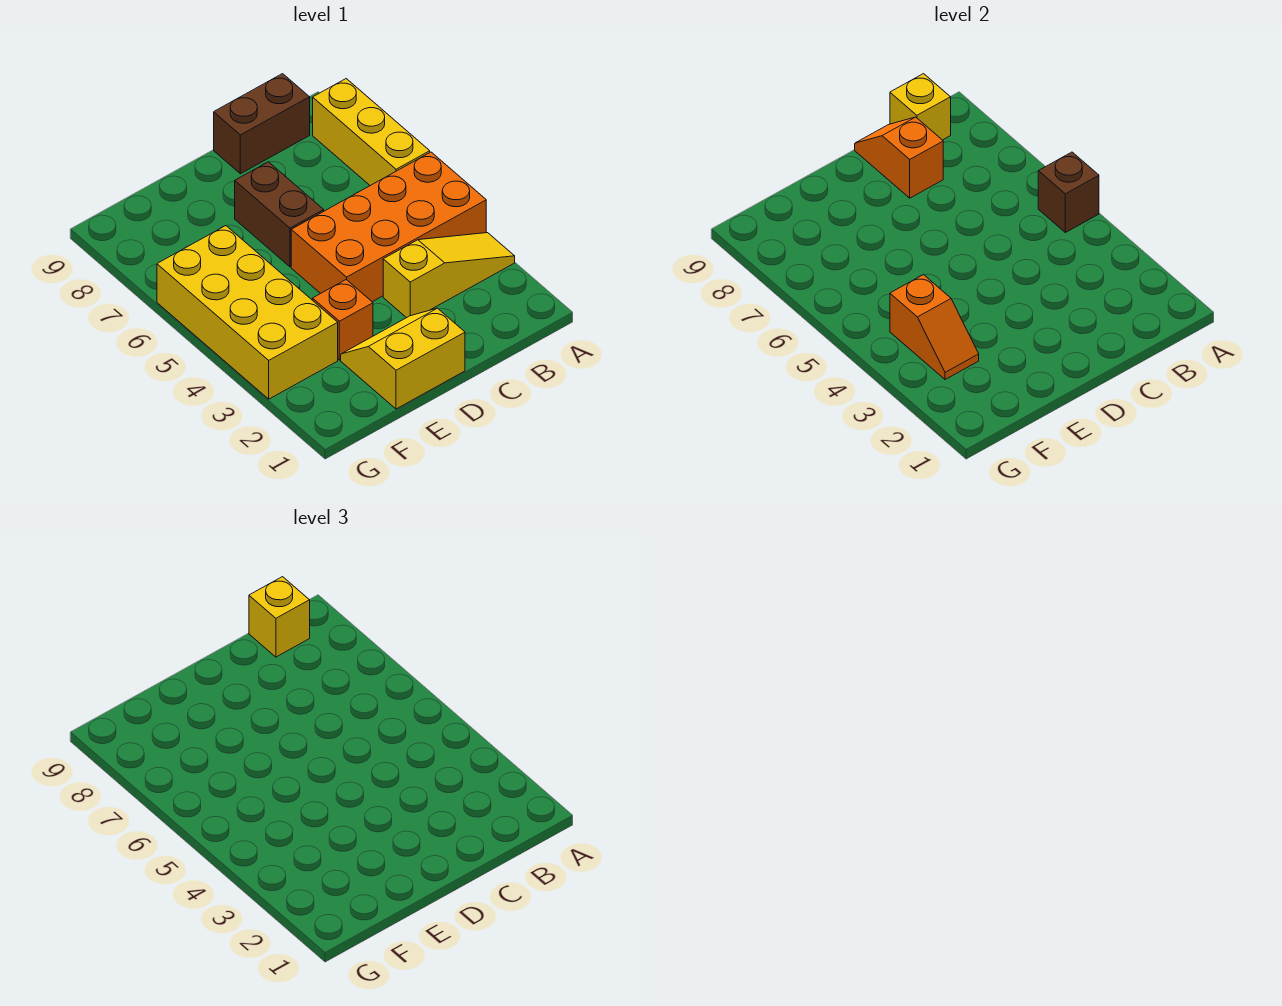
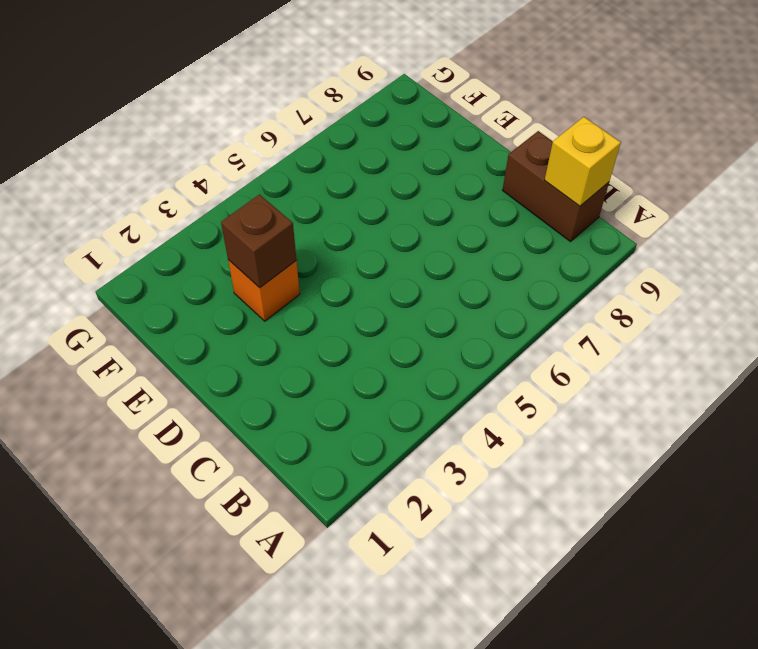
brown 1x1 brick [221,194,296,288] -> brown 1x1 brick moved to [1038,152,1099,232]
none -> yellow 1x3 slope [383,233,515,318]
none -> orange 2x4 brick [291,152,486,302]
none -> yellow 1x3 brick [313,79,430,186]

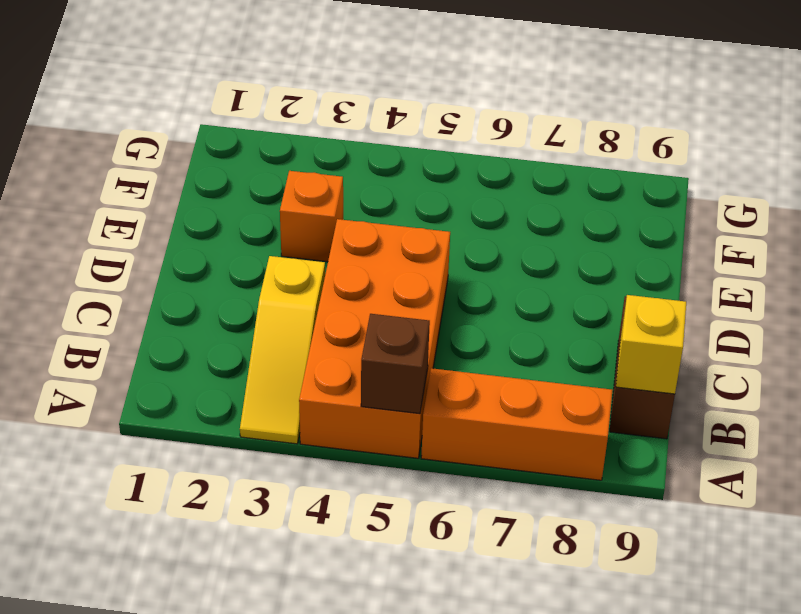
orange 1x3 brick [421,368,613,480] -> yellow 1x3 brick [313,79,430,186]
none -> yellow 2x2 slope [341,308,465,409]
none -> brown 1x2 brick [235,162,324,267]
none -> yellow 2x4 brick [157,226,338,399]

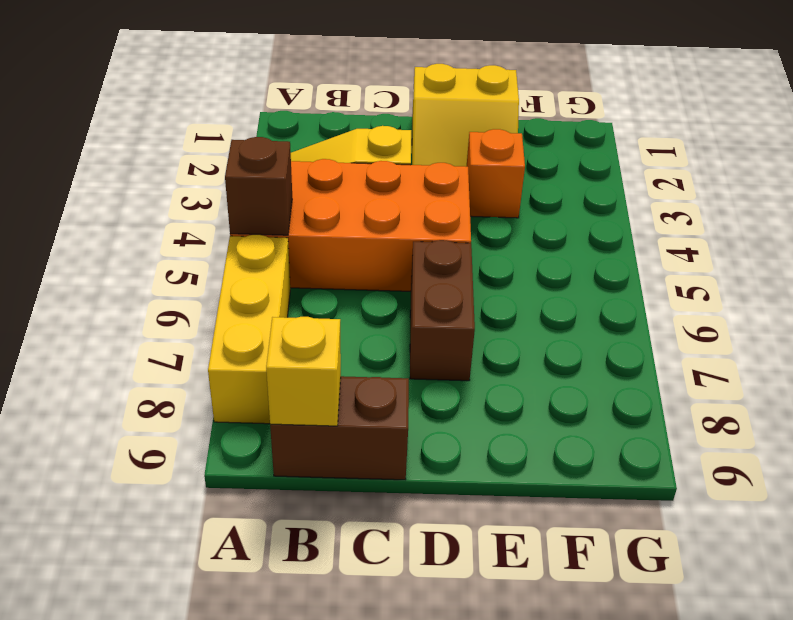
none -> yellow 2x4 brick [157,226,338,399]
none -> orange 1x2 slope [855,117,943,198]
none -> orange 1x2 slope [890,275,979,380]

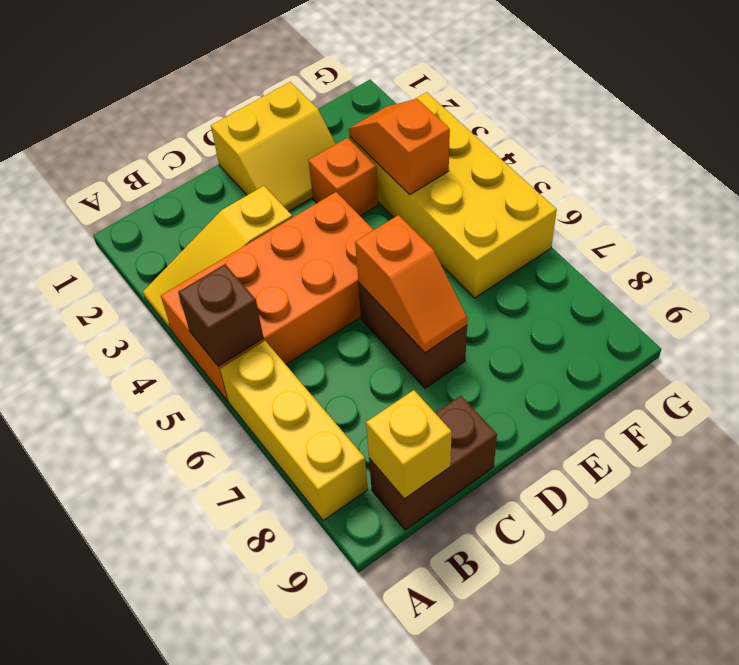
orange 1x2 slope [355,215,468,353] -> orange 1x2 slope moved to [855,117,943,198]
none -> yellow 1x1 brick [249,577,310,657]

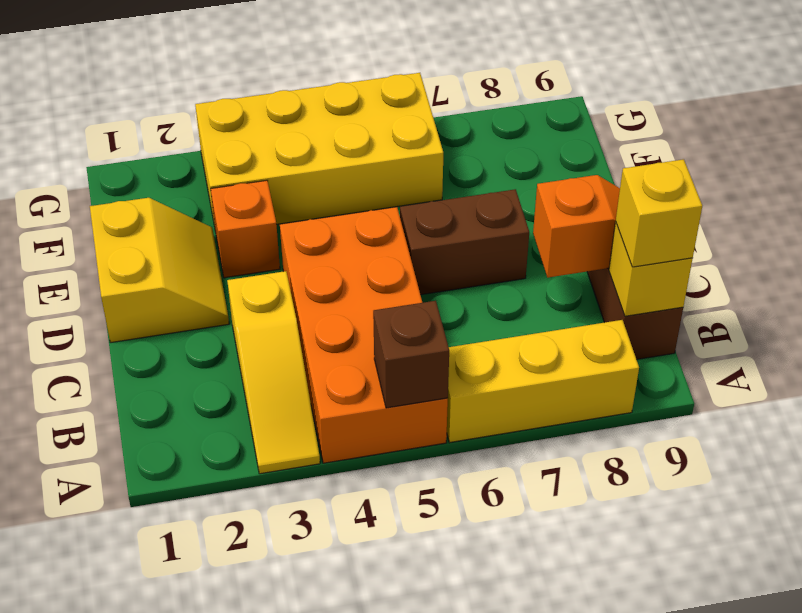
none -> orange 1x2 slope [890,275,979,380]

